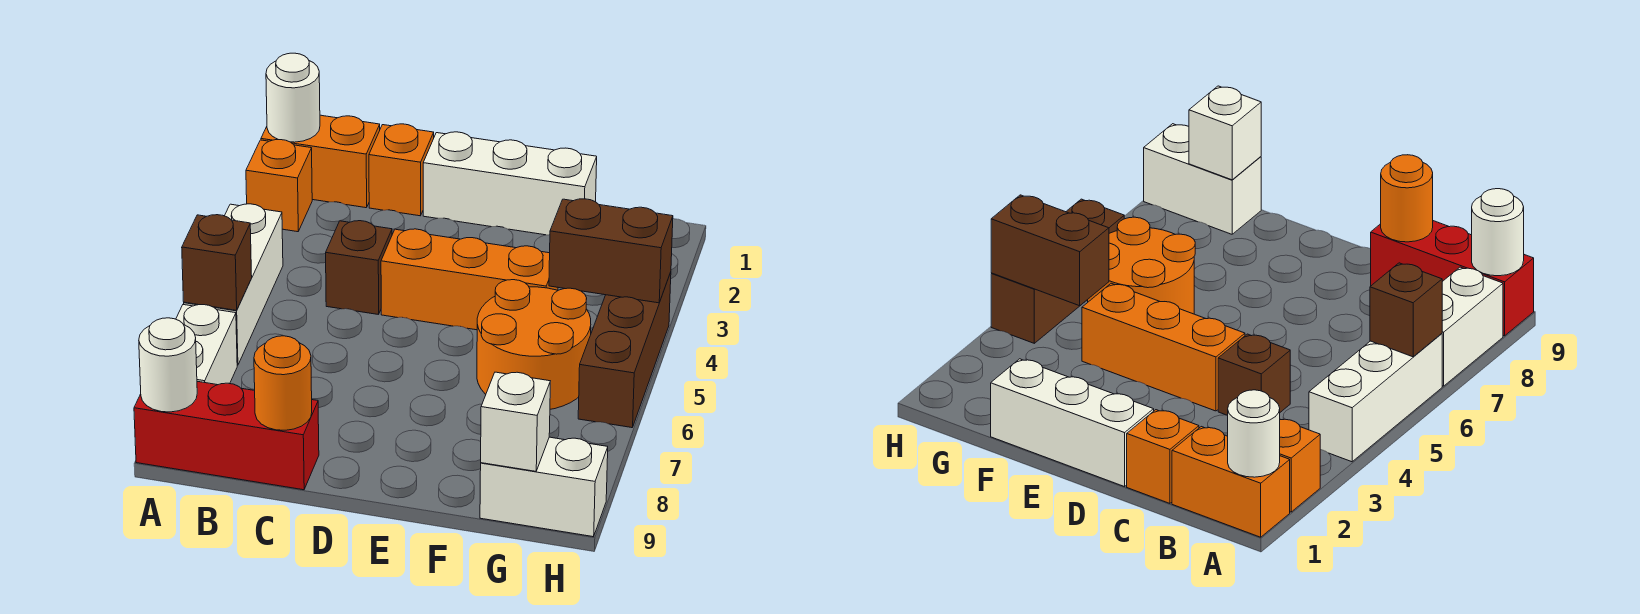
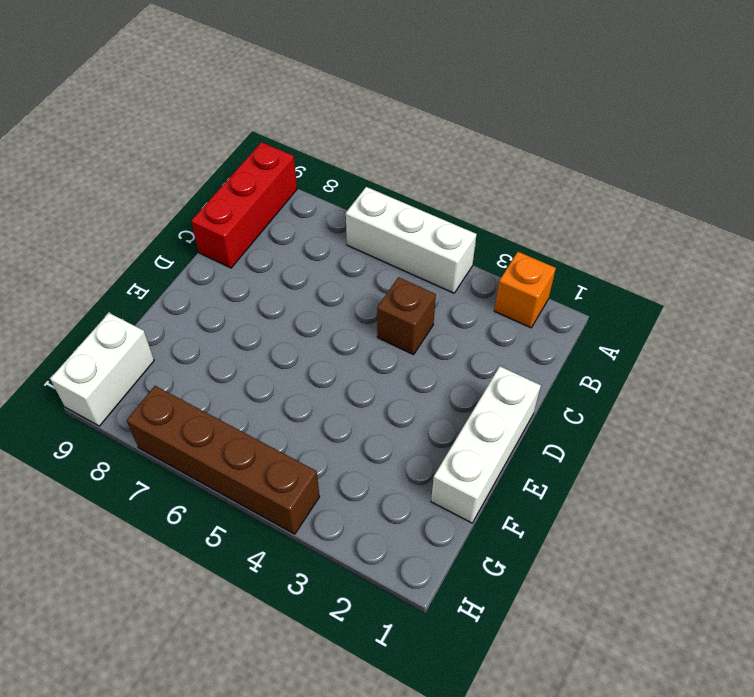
brown 1x4 brick [127,386,320,534] -> brown 1x3 brick [578,272,671,428]
none -> orange 1x2 brick [261,115,380,208]
none -> white 1x2 brick [176,304,237,385]
none -> orange 1x1 brick [369,124,434,216]

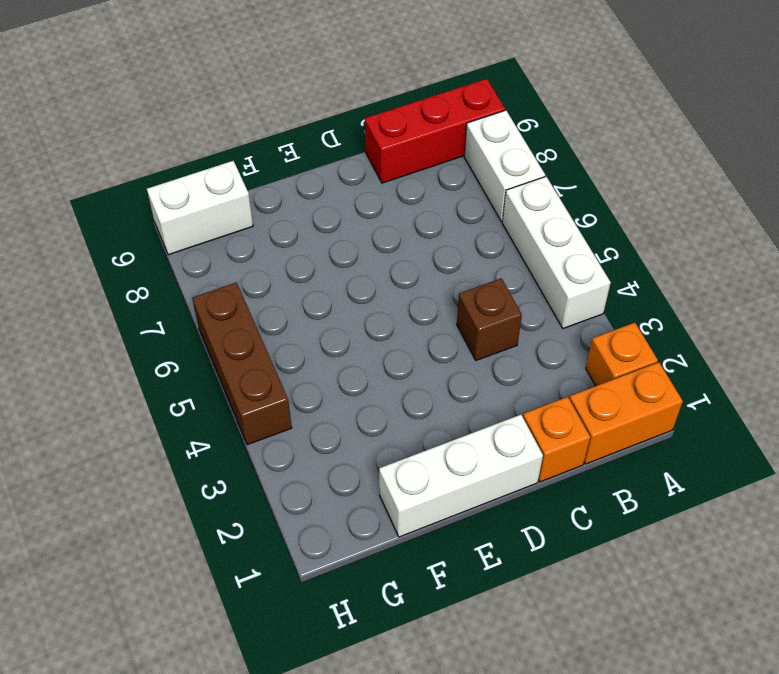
none -> orange 1x3 brick [381,229,558,330]
none -> orange 2x2 round brick [477,280,591,409]
none -> white 1x1 round brick [266,53,320,142]

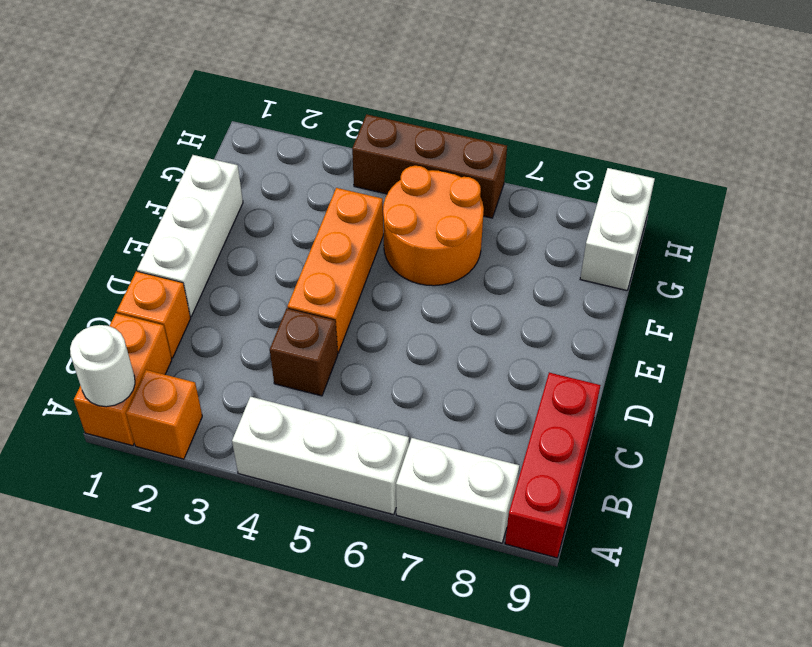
none -> brown 1x1 brick [182,215,252,310]
none -> white 1x1 round brick [139,318,197,412]
none -> orange 1x1 round brick [254,336,312,430]

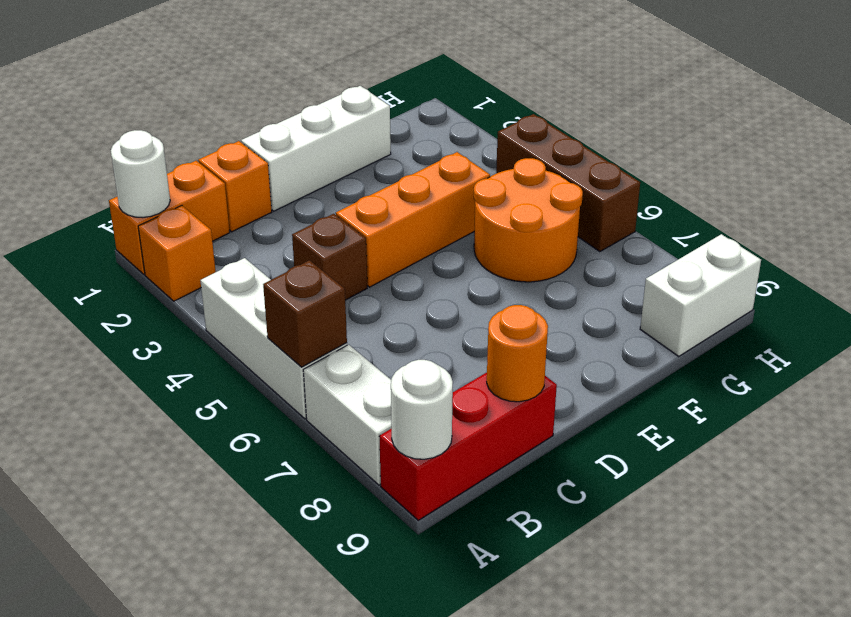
none -> brown 1x2 brick [549,199,673,303]
none -> white 1x1 brick [481,372,550,471]

